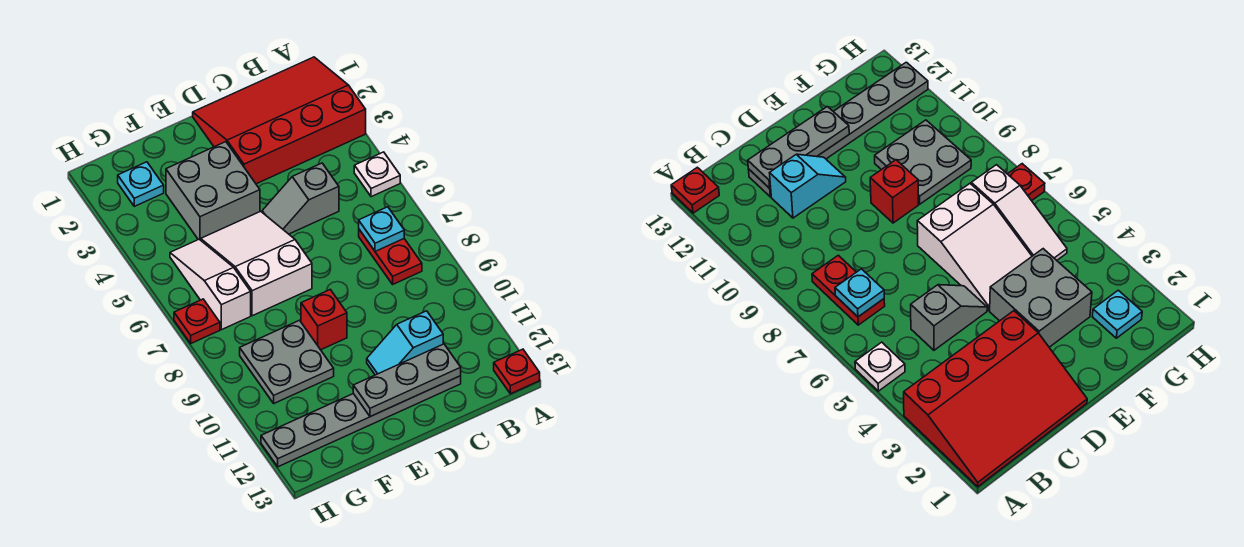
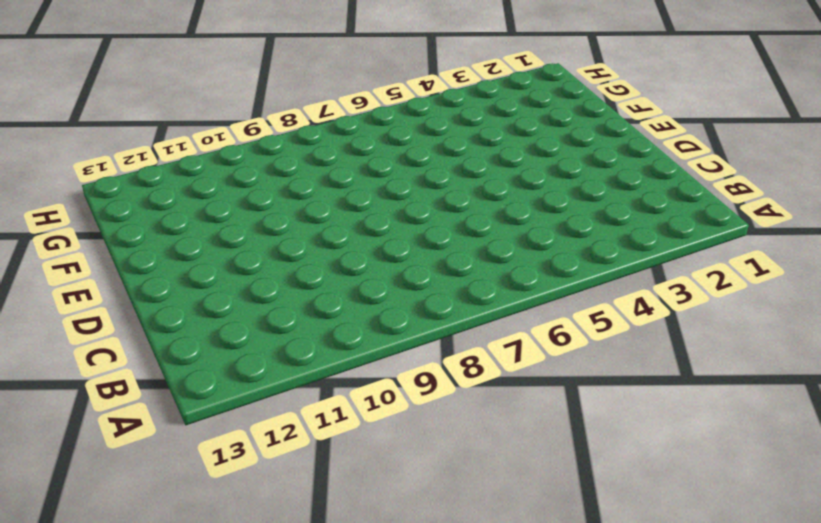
none -> red 3x4 slope [193,57,366,184]
none -> white 1x1 plate [354,152,400,197]
none -> red 1x1 plate [494,349,540,394]

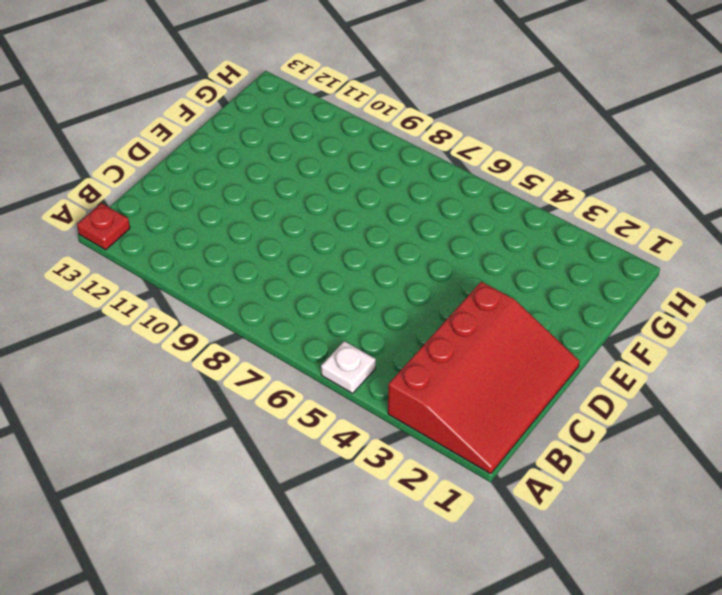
none -> red 1x2 plate [359,230,422,284]
none -> grey 1x2 slope [262,163,339,234]
none -> cyan 1x2 slope [367,311,443,375]

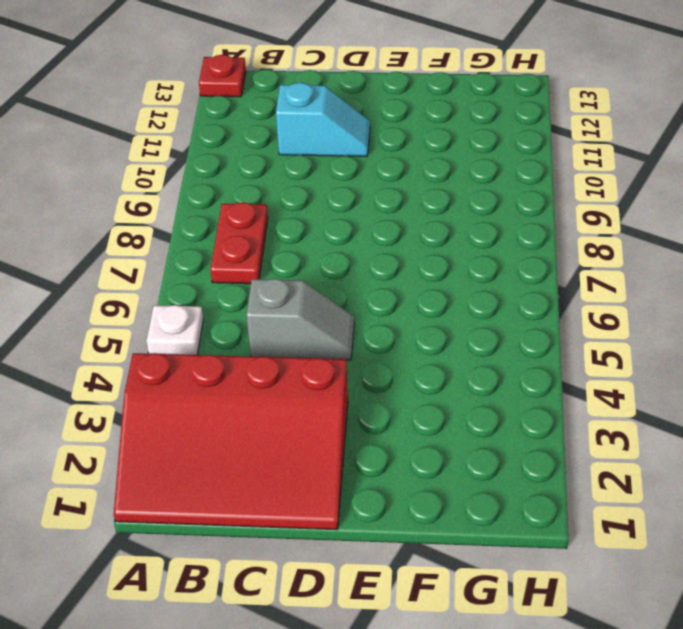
none -> grey 1x6 plate [261,376,461,467]
none -> grey 2x2 brick [166,142,260,240]
none -> white 2x3 slope [201,211,312,316]

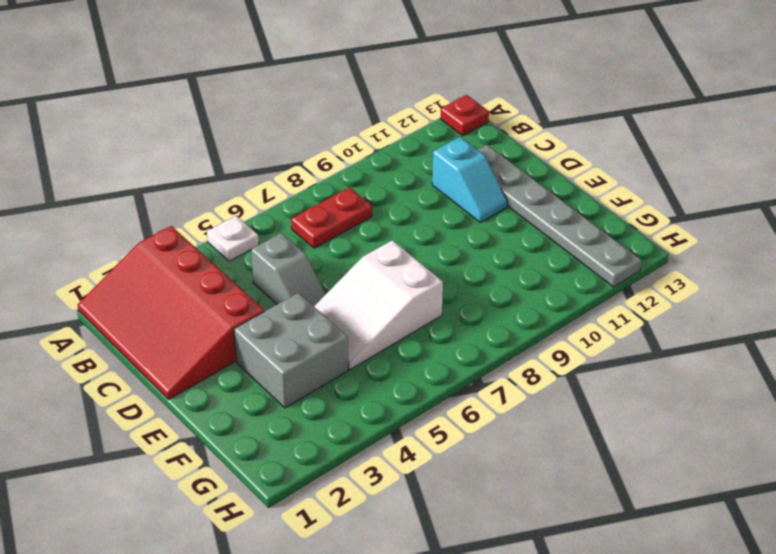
none -> red 1x1 brick [301,290,347,350]
none -> grey 2x2 plate [240,320,334,403]
none -> cyan 1x1 plate [118,162,164,206]

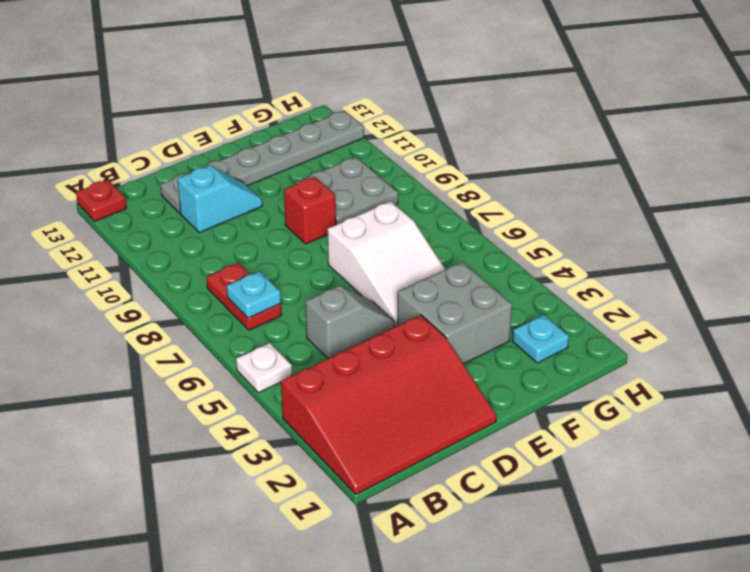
none -> white 1x3 slope [170,239,251,330]
none -> red 1x1 plate [174,299,220,343]
none -> grey 1x3 plate [353,344,461,417]

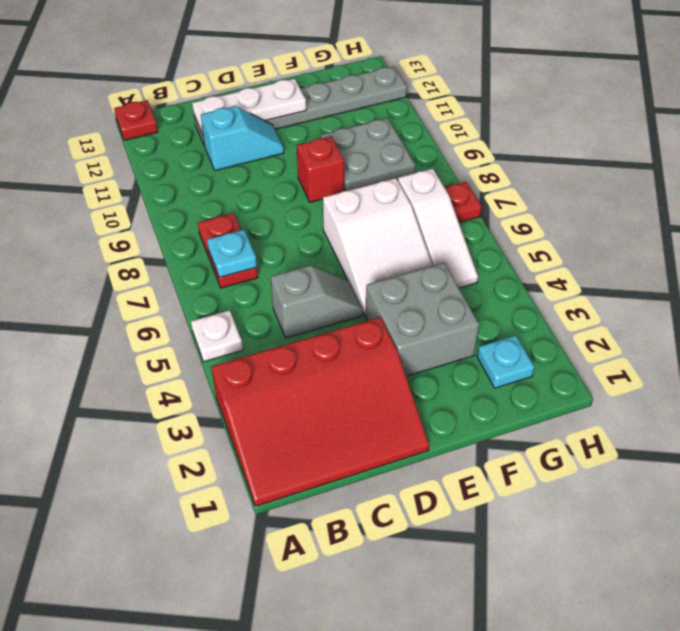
white 1x3 plate [192,79,306,134] -> grey 1x3 plate [353,344,461,417]

